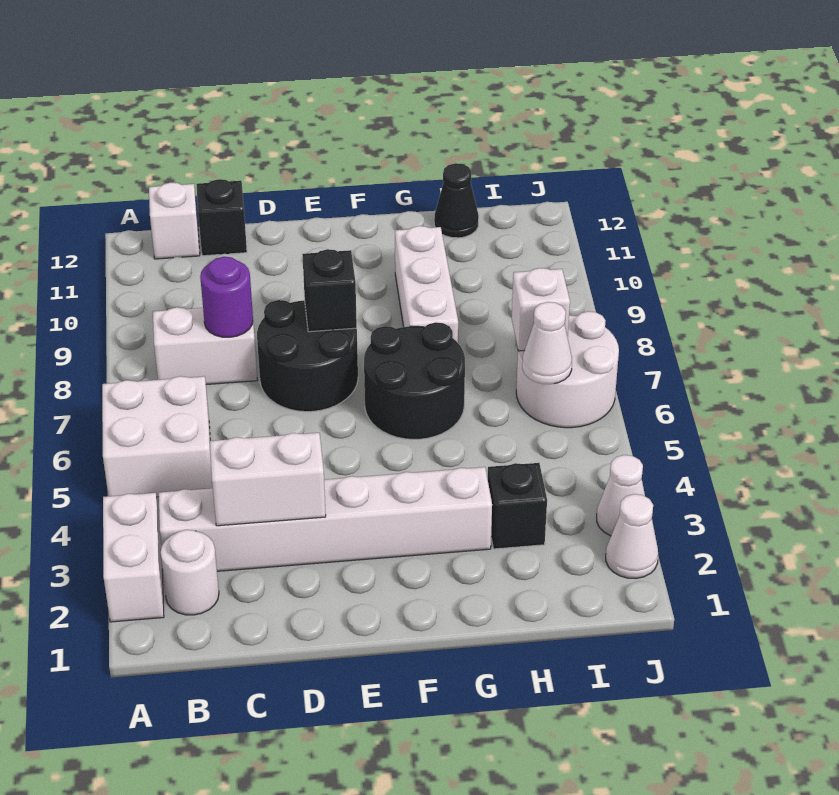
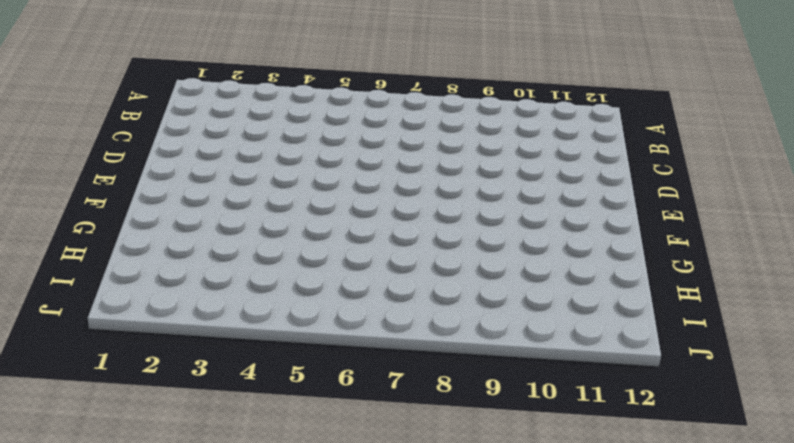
none -> white 1x2 brick [103,493,164,622]
none -> white 2x2 brick [102,376,213,497]
none -> white 1x1 round brick [161,530,219,615]

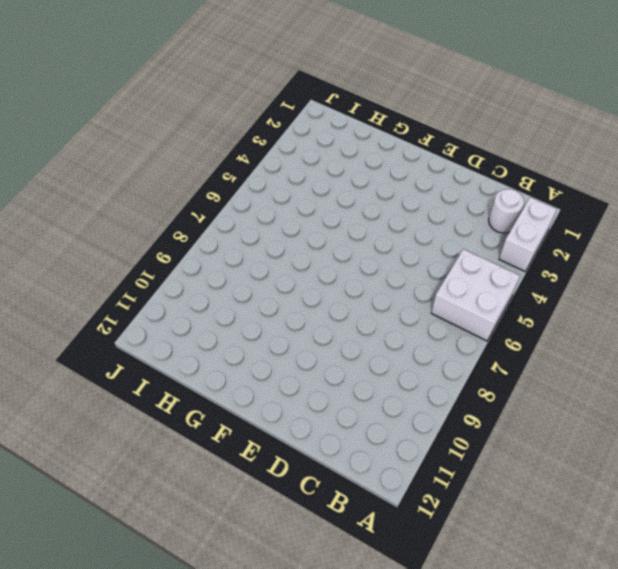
none -> white 1x6 brick [159,467,492,571]
none -> white 1x2 brick [153,307,257,385]
none -> white 1x1 brick [149,182,200,259]

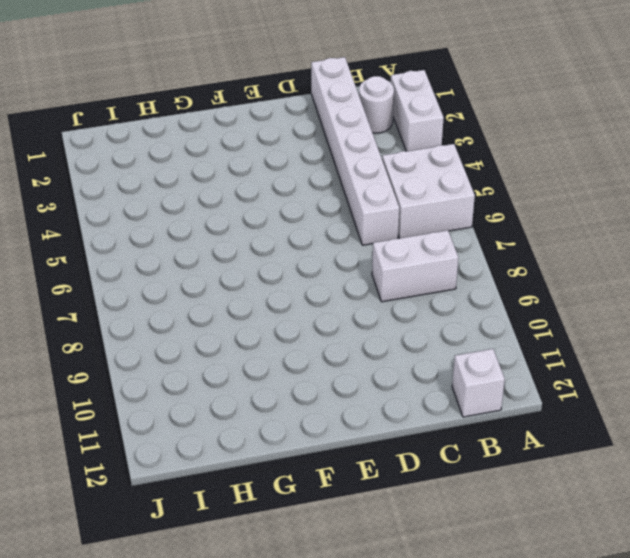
white 1x6 brick [311,57,399,245] -> white 1x6 brick turned to [159,467,492,571]
none -> black 1x1 brick [197,179,247,256]
none -> black 2x2 round brick [257,300,358,412]
none -> black 2x2 round brick [364,322,465,439]

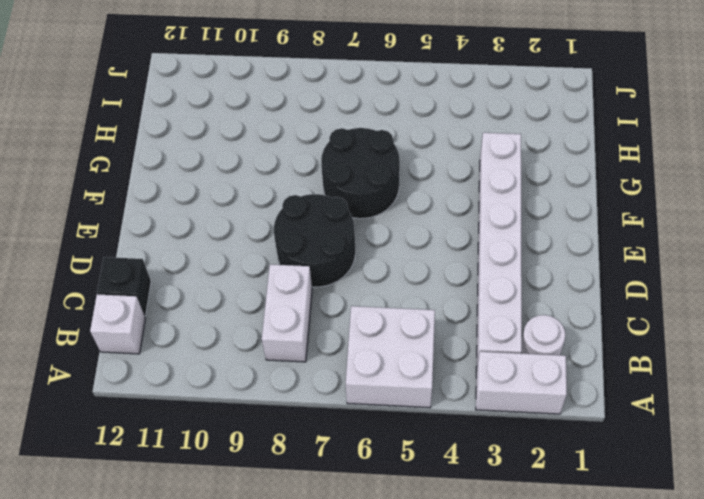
none -> white 1x3 brick [395,226,458,343]
none -> black 1x1 brick [488,463,547,549]
none -> black 1x1 cone [434,163,479,238]

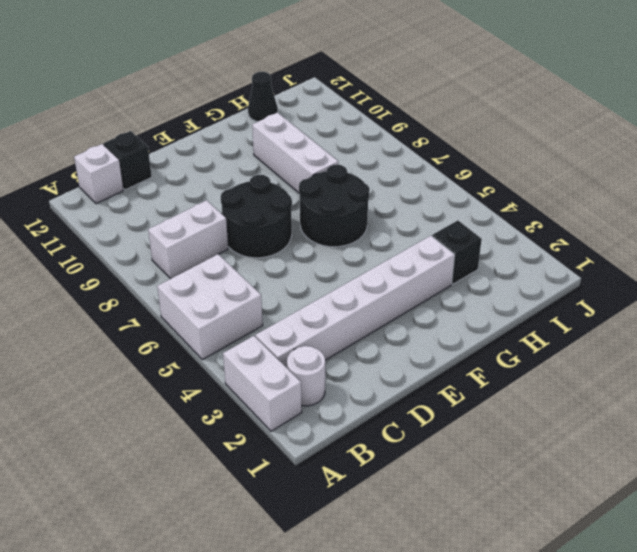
none -> white 2x2 round brick [516,311,619,428]
none -> white 1x1 cone [606,494,658,578]
none -> white 1x1 cone [597,455,645,536]

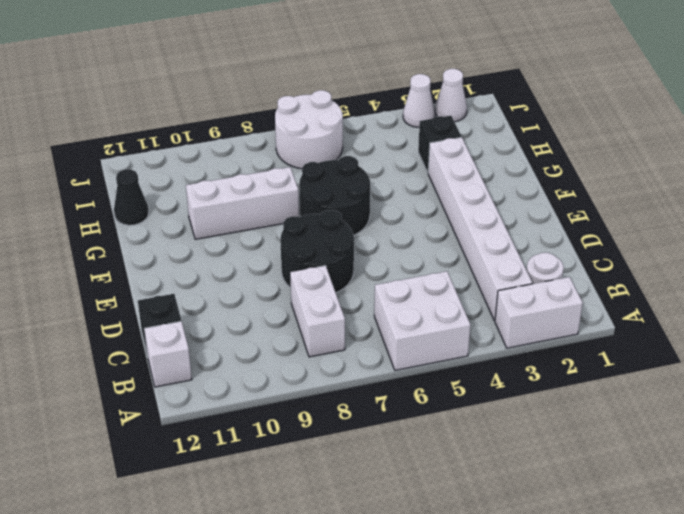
none -> white 1x2 brick [210,433,326,526]
none -> purple 1x1 round brick [200,257,253,337]
none -> black 1x1 brick [302,249,357,332]

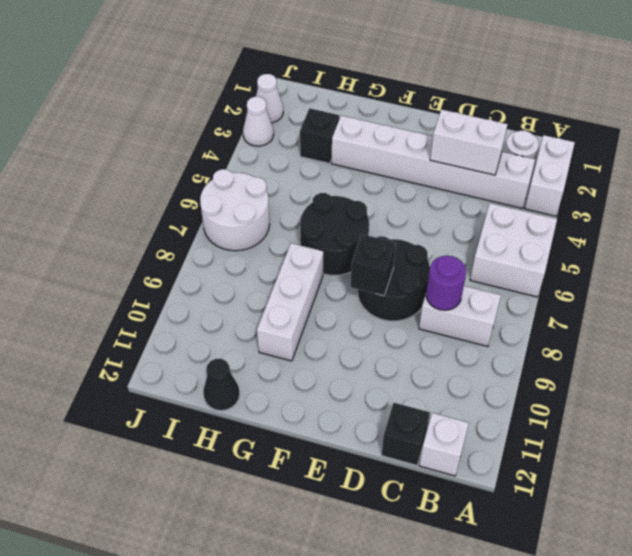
none -> white 1x1 cone [522,302,572,384]
none -> white 1x1 brick [512,268,570,351]

